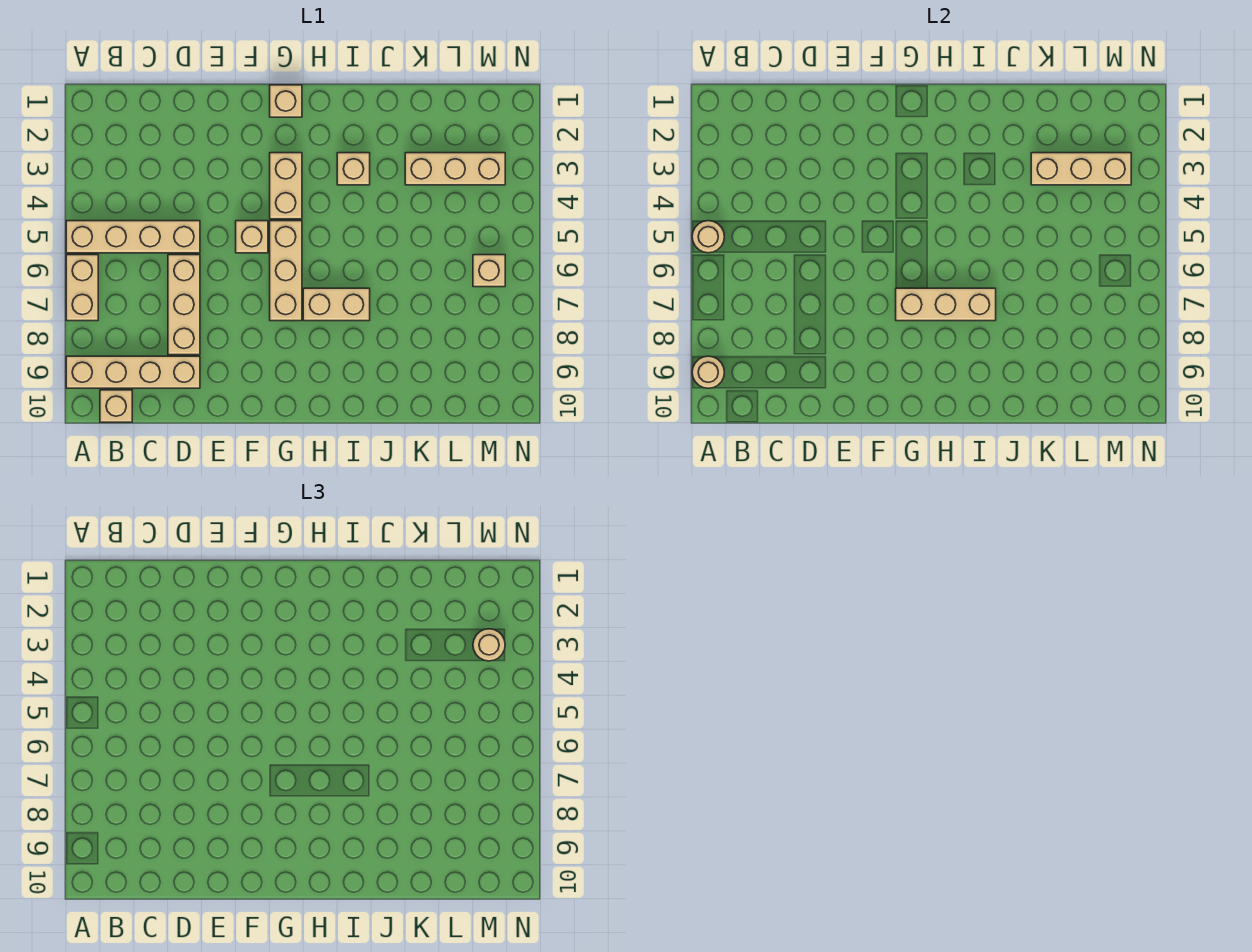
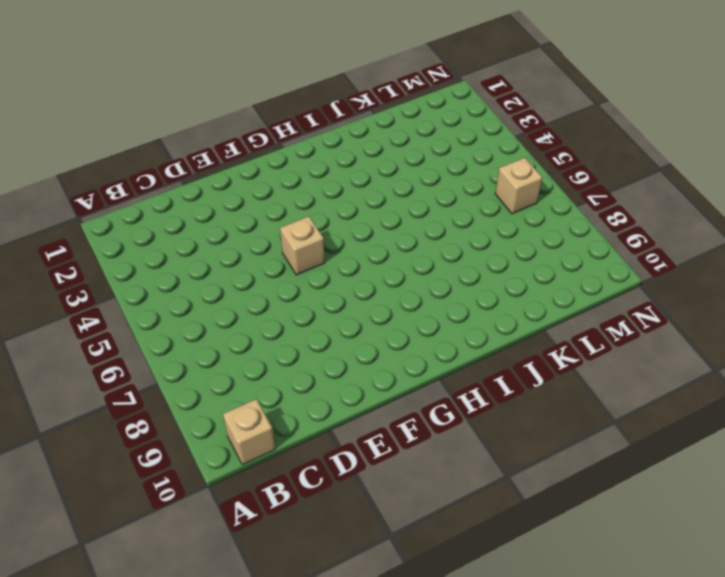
none -> tan 1x4 brick [66,221,200,253]
none -> tan 1x2 brick [66,255,98,321]
none -> tan 1x4 brick [66,356,200,388]

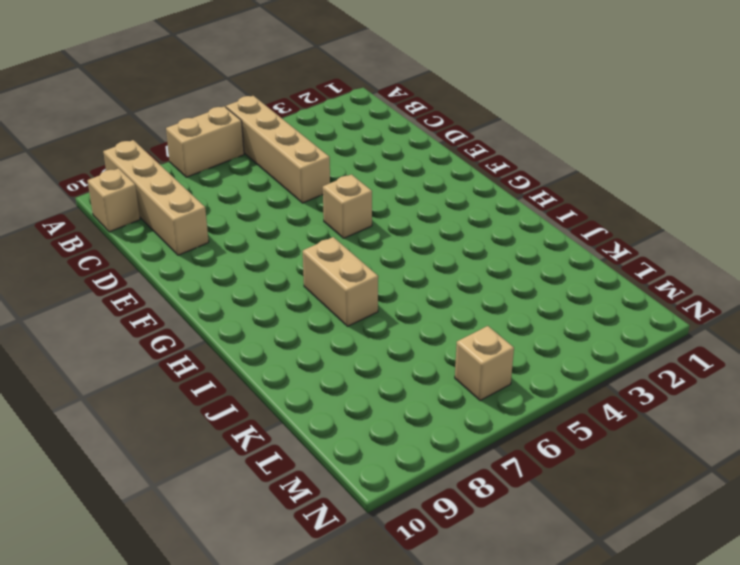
none -> tan 1x3 brick [168,255,200,355]
none -> tan 1x1 brick [270,85,302,117]
none -> tan 1x2 brick [270,153,302,219]

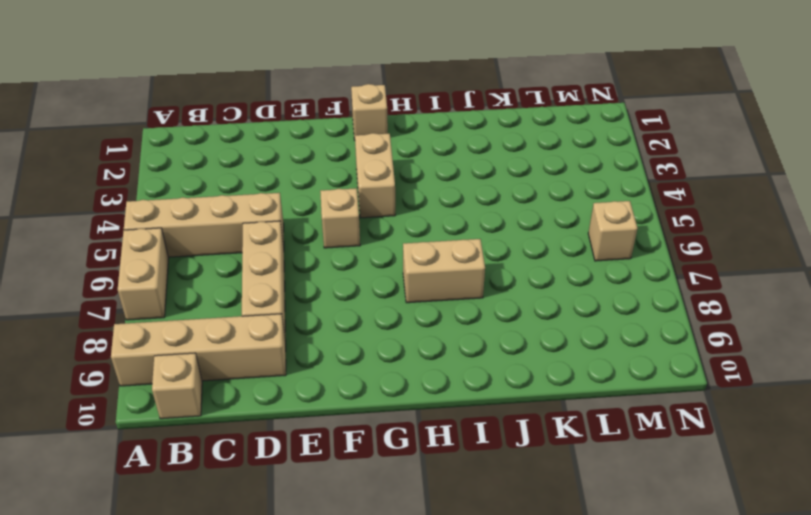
none -> tan 1x3 brick [270,221,302,321]
none -> tan 1x1 brick [337,153,370,185]
none -> tan 1x3 brick [405,153,505,185]

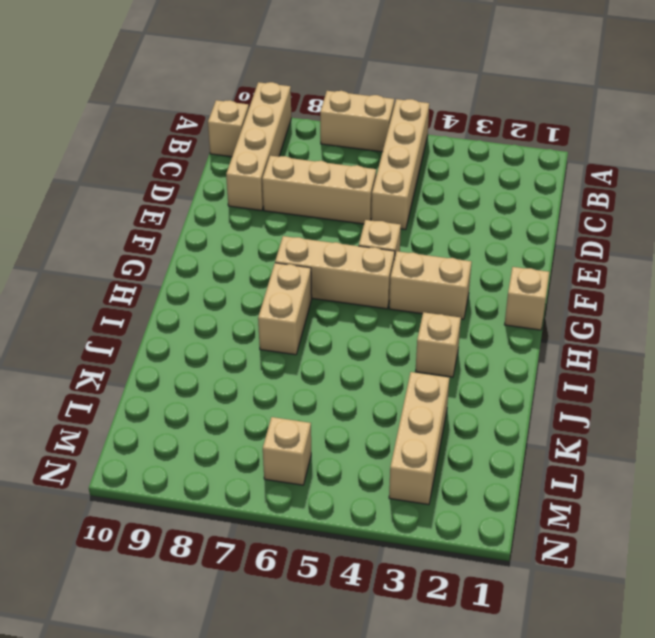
none -> tan 1x1 round brick [692,221,724,253]
none -> tan 1x1 round brick [692,356,724,388]
none -> tan 1x3 brick [896,288,996,321]

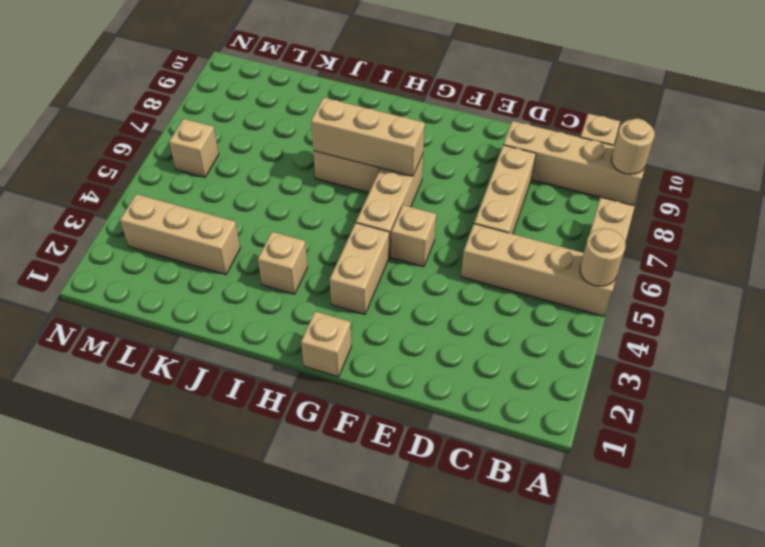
none -> tan 1x3 brick [1031,153,1131,185]
none -> tan 1x1 round brick [473,629,505,661]

